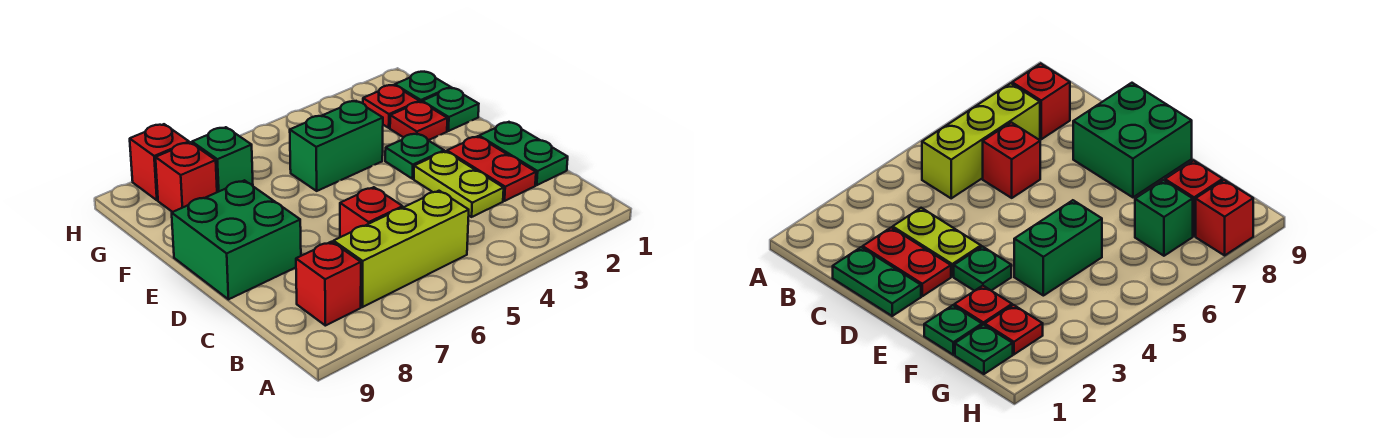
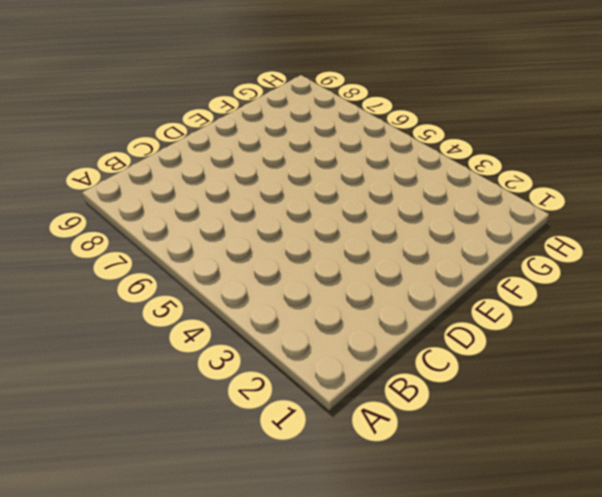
none -> lime 1x3 brick [333,191,469,307]
none -> red 1x1 brick [296,242,361,326]
none -> green 1x2 plate [479,122,568,185]

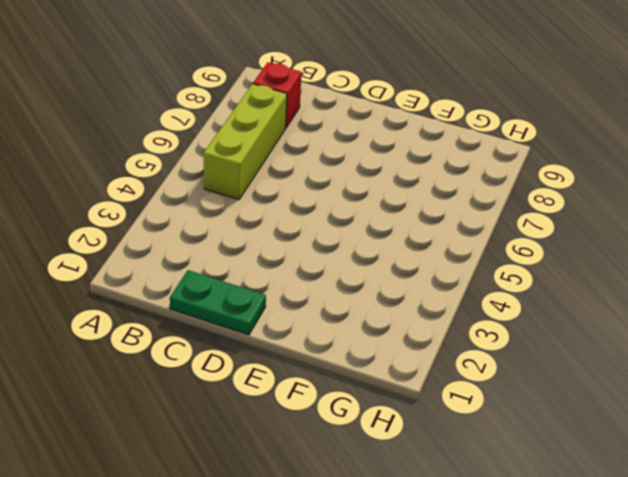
none -> red 1x2 plate [447,136,536,201]
none -> lime 1x2 plate [414,151,504,217]
none -> red 1x1 brick [340,187,403,237]

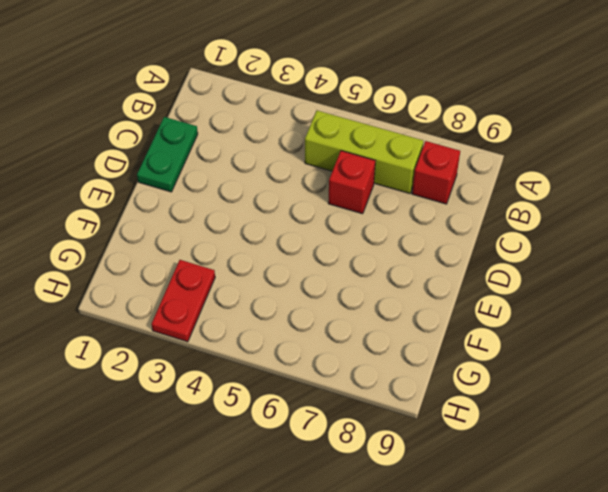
red 1x2 plate [151,260,215,342] -> red 1x2 plate moved to [447,136,536,201]
none -> lime 1x2 plate [414,151,504,217]
none -> green 2x2 brick [172,180,301,299]
none -> green 1x1 plate [385,133,444,179]

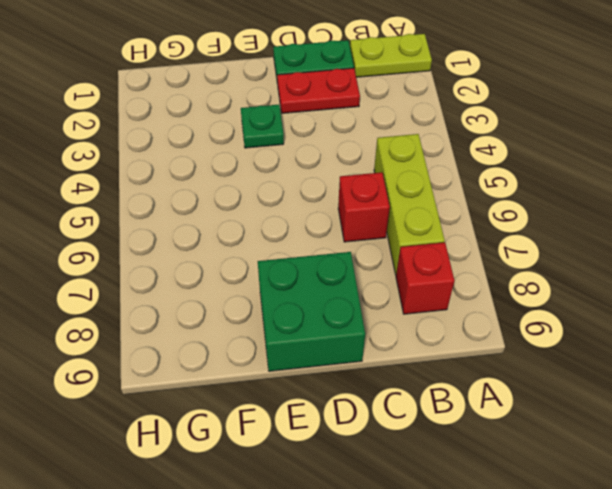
lime 1x2 plate [350,34,432,77] -> lime 1x2 plate moved to [414,151,504,217]
none -> green 1x1 plate [422,88,479,131]
none -> red 1x1 plate [390,102,447,140]
none -> green 1x2 brick [290,101,383,191]

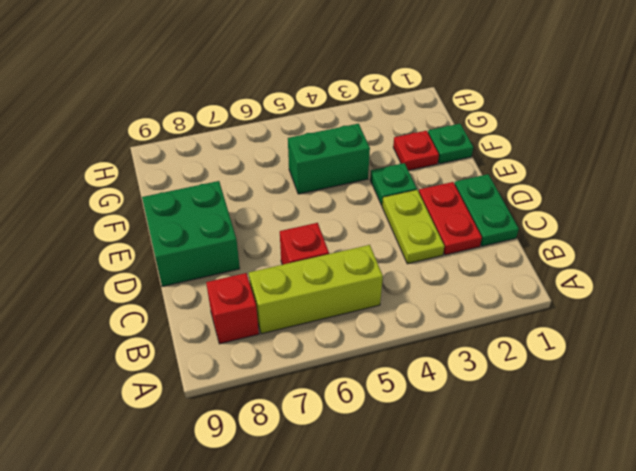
none -> green 1x1 plate [395,72,451,102]
none -> red 1x1 plate [363,85,419,128]
none -> green 1x1 brick [192,127,253,192]

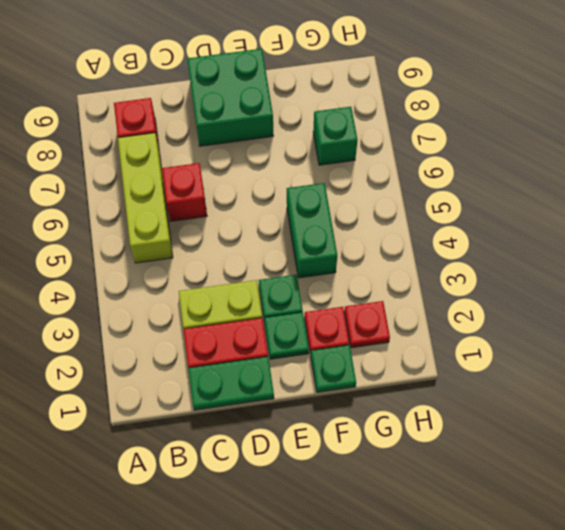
green 1x1 plate [264,312,309,359] -> green 1x1 plate moved to [395,72,451,102]
none -> red 1x1 brick [155,142,217,212]
none -> red 1x1 brick [130,124,189,200]

